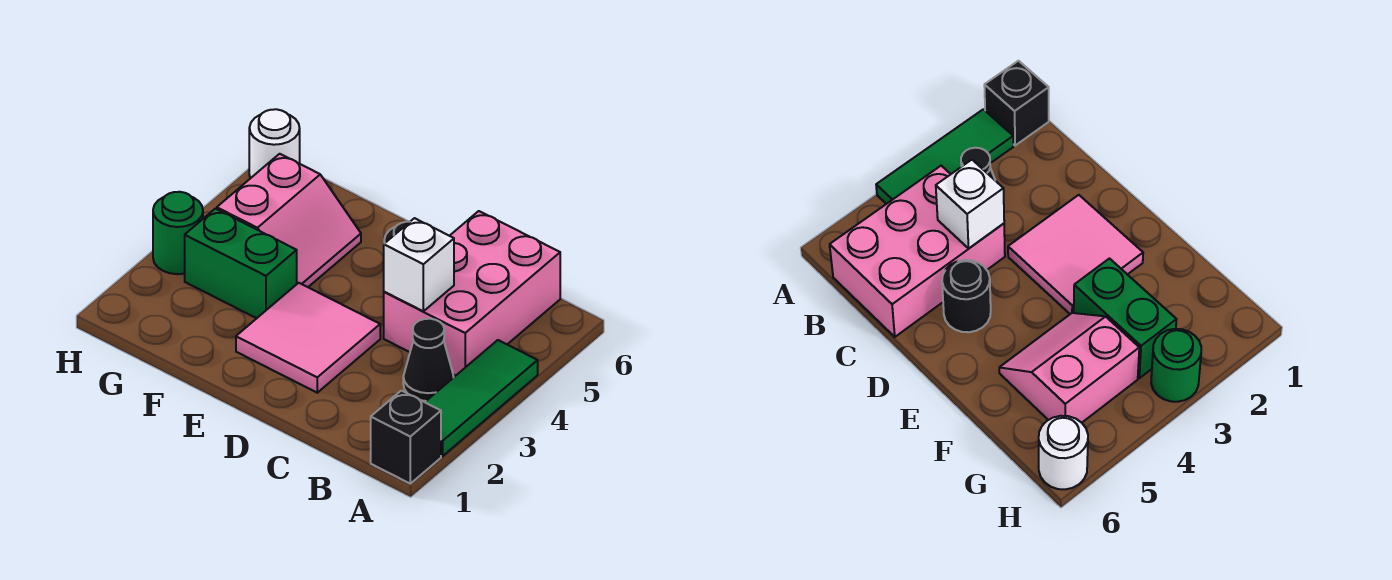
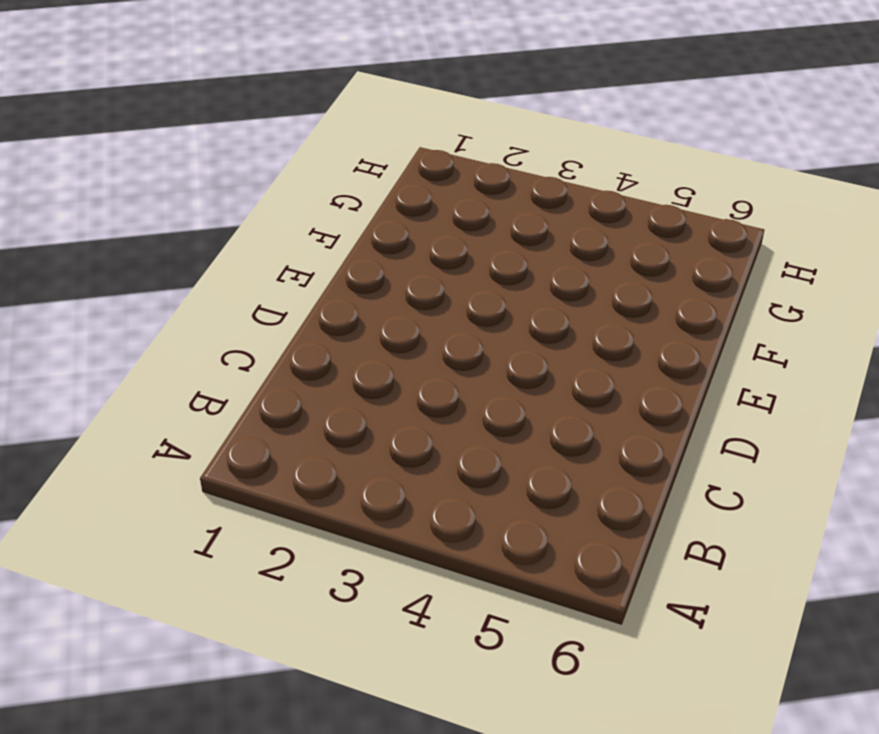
none -> black 1x1 brick [371,391,441,484]
none -> green 1x3 tile [425,340,538,456]

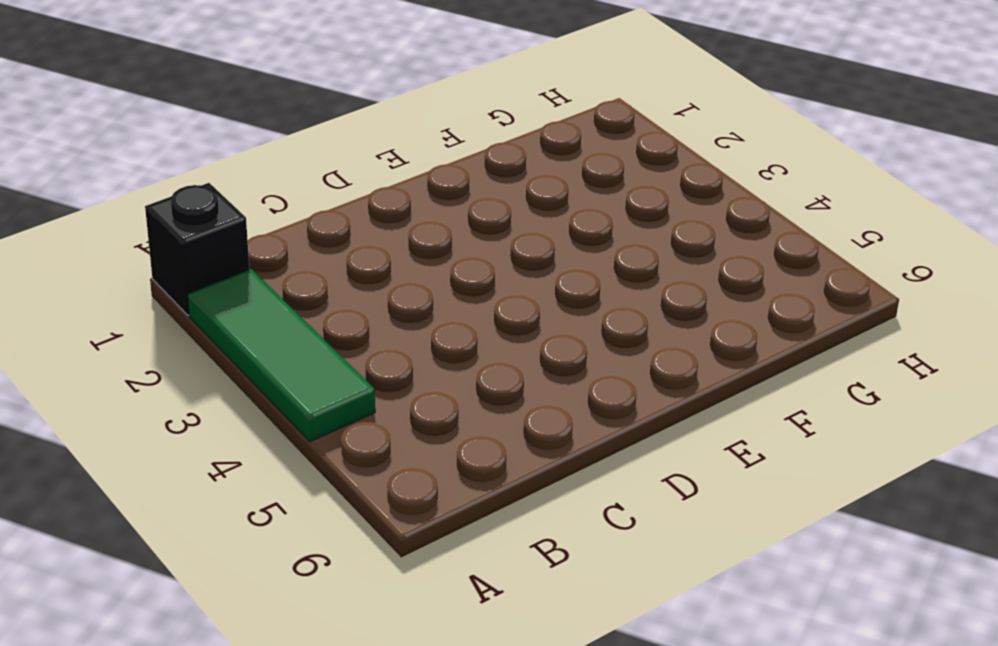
none -> black 1x1 cone [403,319,454,401]
none -> pink 2x3 brick [384,211,560,375]

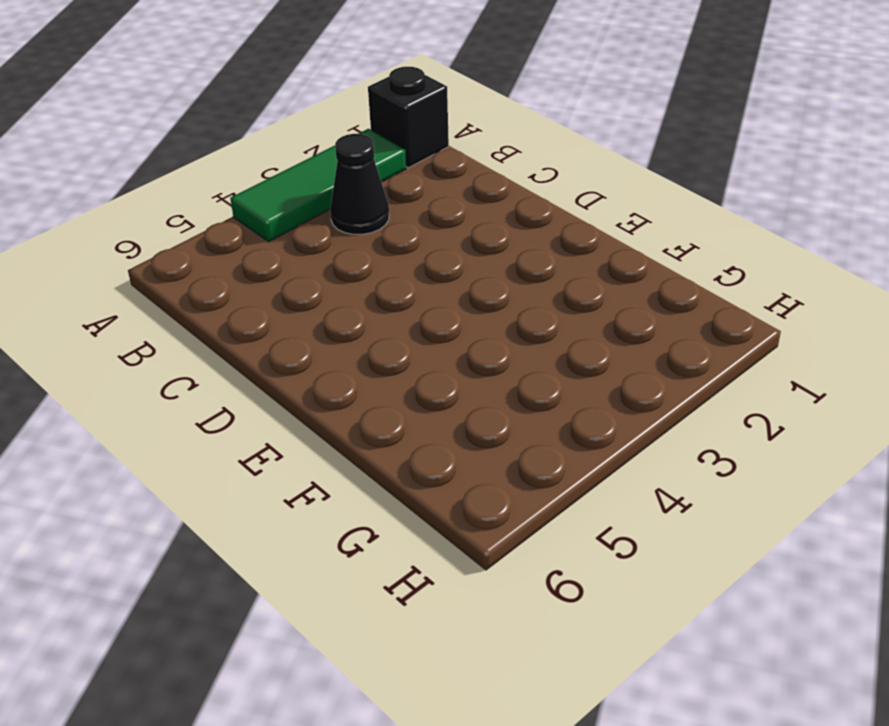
none -> pink 2x3 brick [384,211,560,375]
none -> pink 2x2 tile [236,283,380,393]

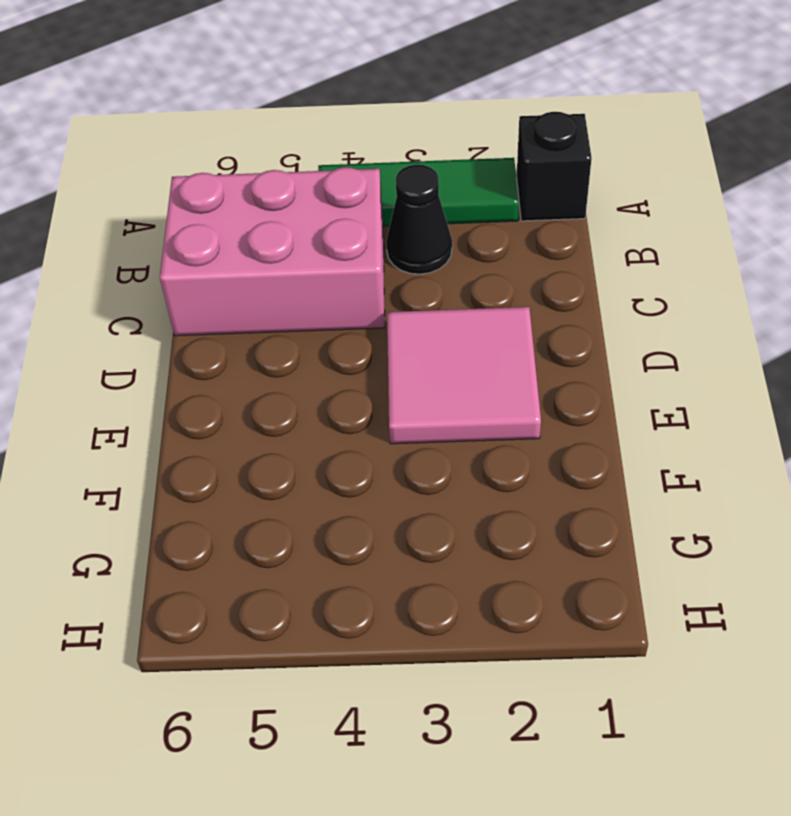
none -> black 1x1 round brick [942,260,991,332]
none -> green 1x2 brick [185,209,297,318]

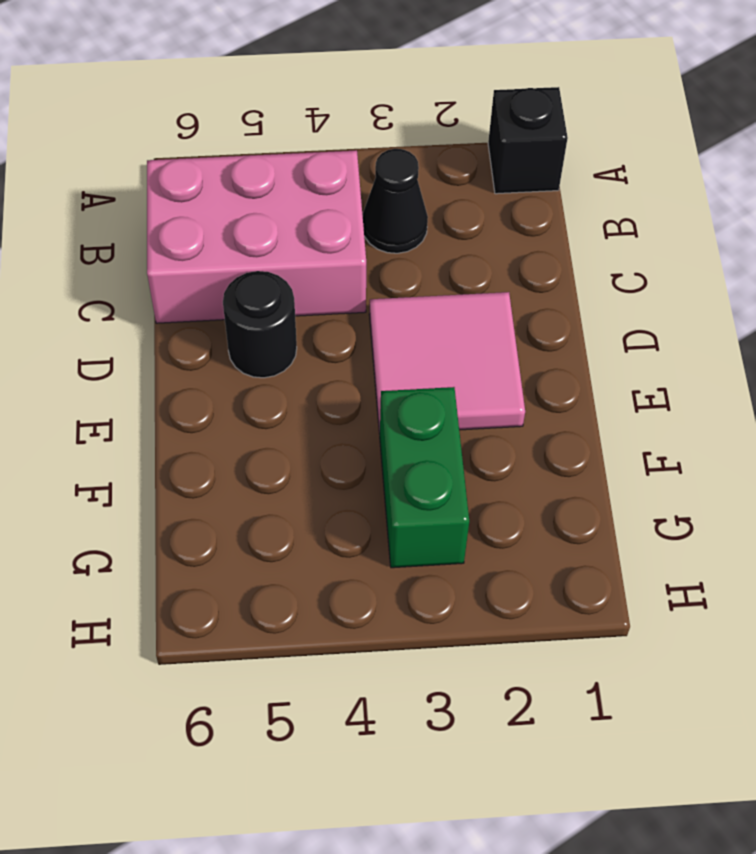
none -> green 1x3 tile [425,340,538,456]
none -> pink 2x2 slope [217,154,361,287]

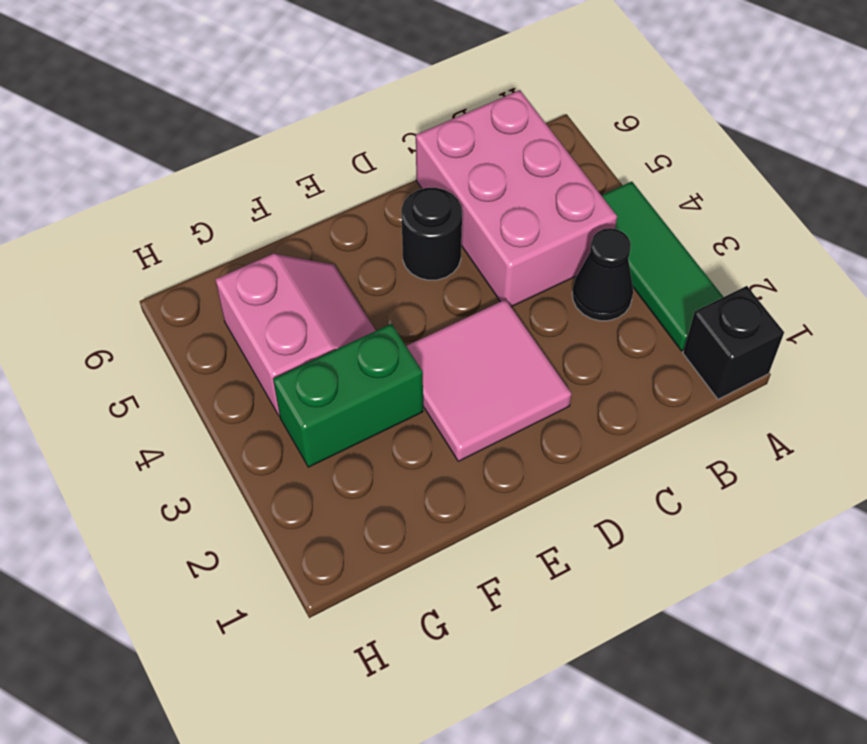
none -> green 1x1 round brick [153,192,203,274]
none -> white 1x1 round brick [249,109,300,178]

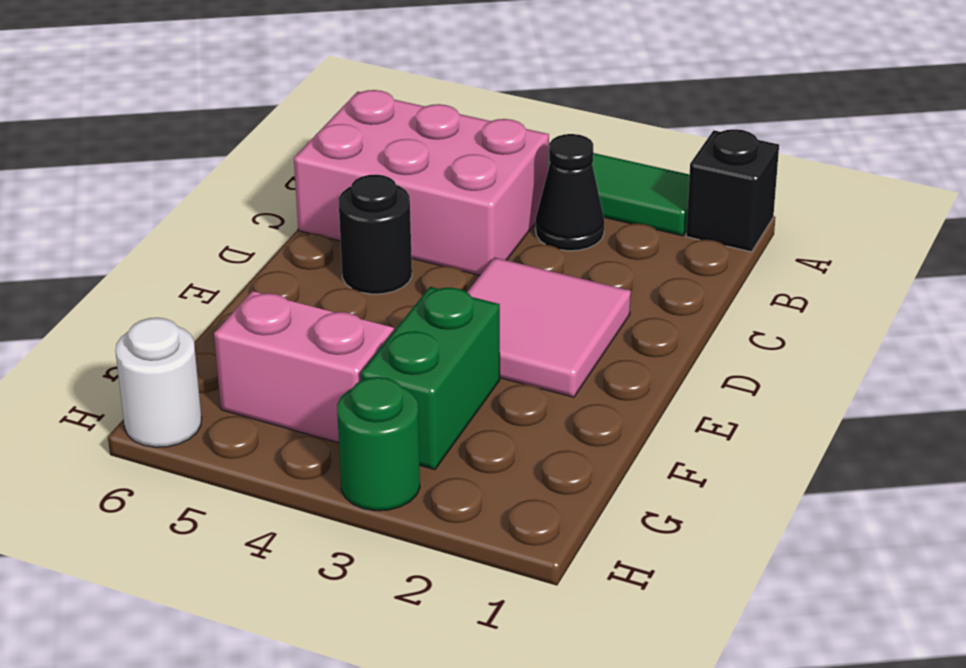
none -> white 1x1 brick [384,218,454,311]

